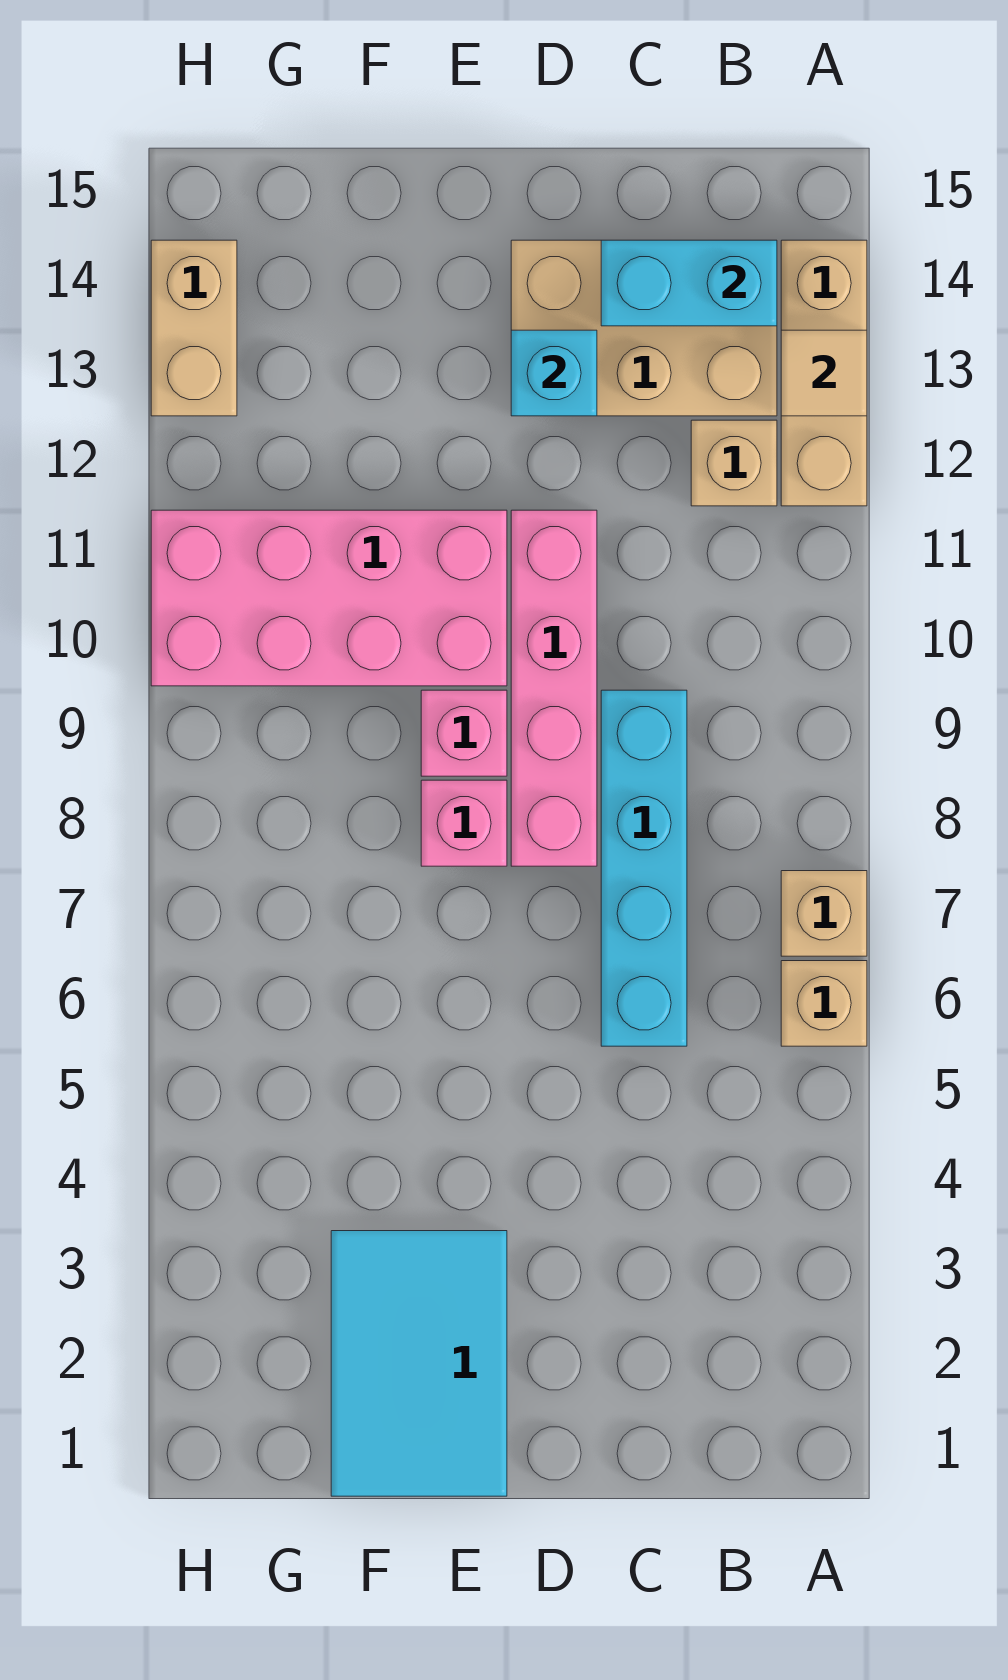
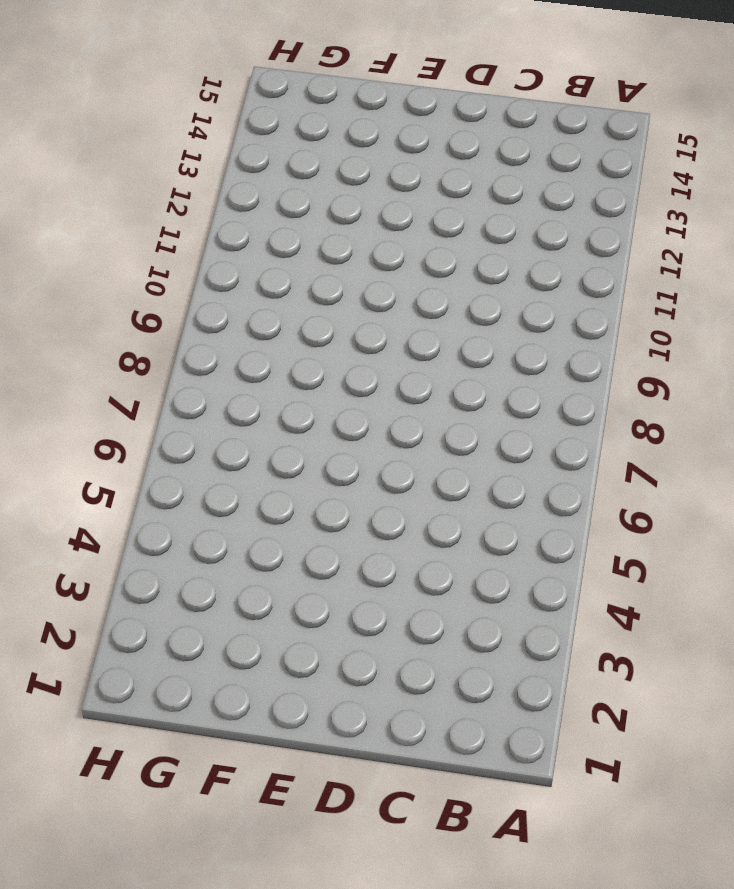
none -> tan 1x1 brick [781,961,867,1046]
none -> tan 1x1 brick [781,871,867,956]
none -> tan 1x3 brick [781,240,867,506]

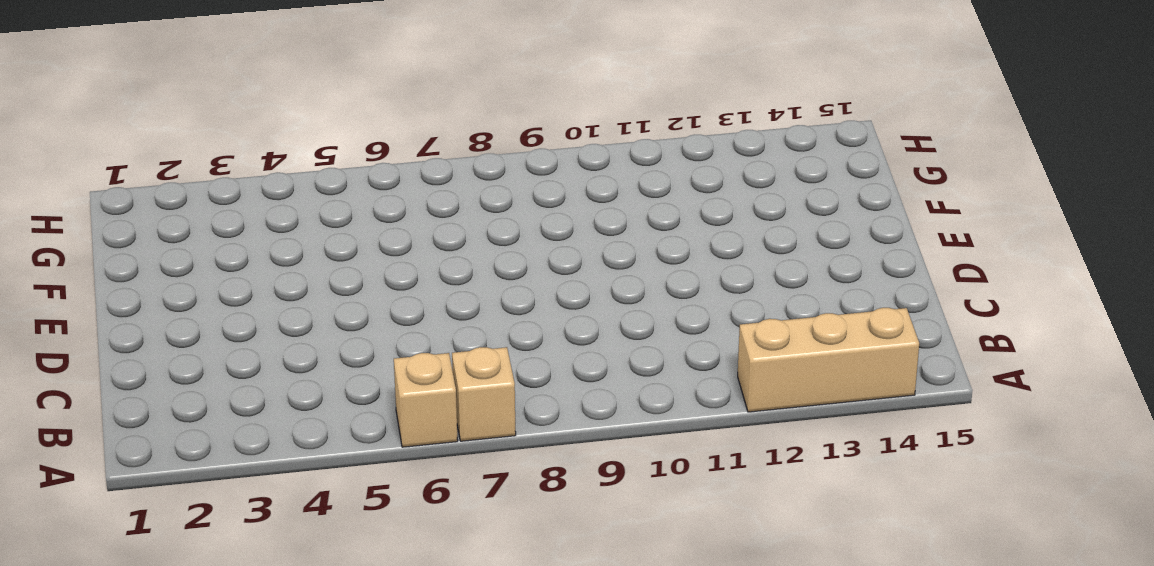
none -> tan 1x1 brick [691,420,777,506]
none -> tan 2x3 brick [511,240,777,416]
none -> cyan 1x4 brick [601,690,687,1046]

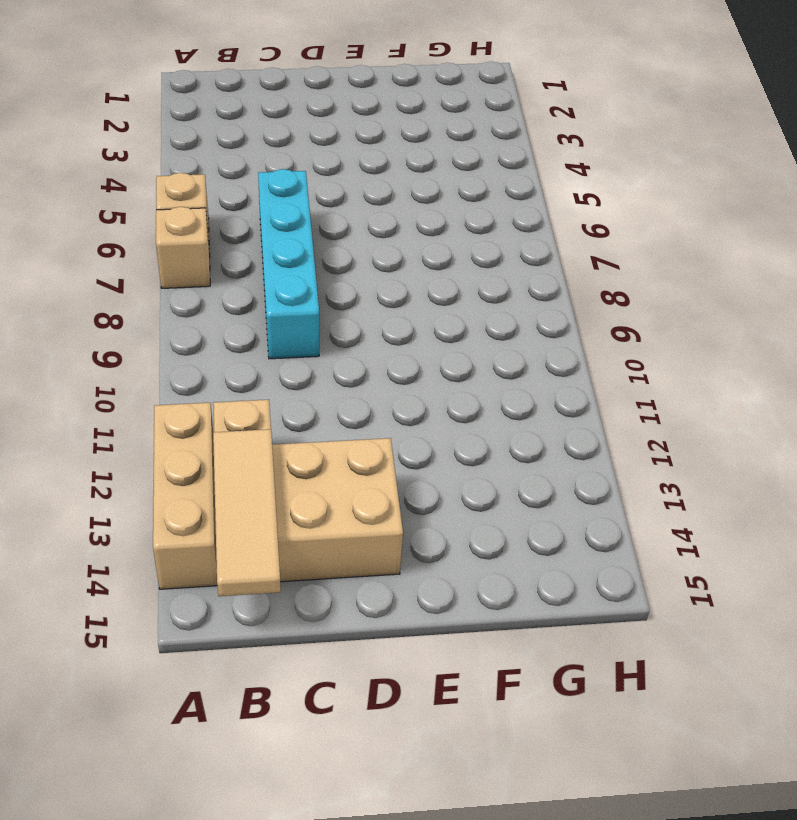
tan 1x3 tile [213,429,281,596] -> cyan 1x2 brick [601,240,777,326]
none -> pink 1x4 brick [511,510,597,866]
none -> cyan 2x3 tile [331,1231,507,1496]
none -> pink 1x1 brick [421,780,507,866]

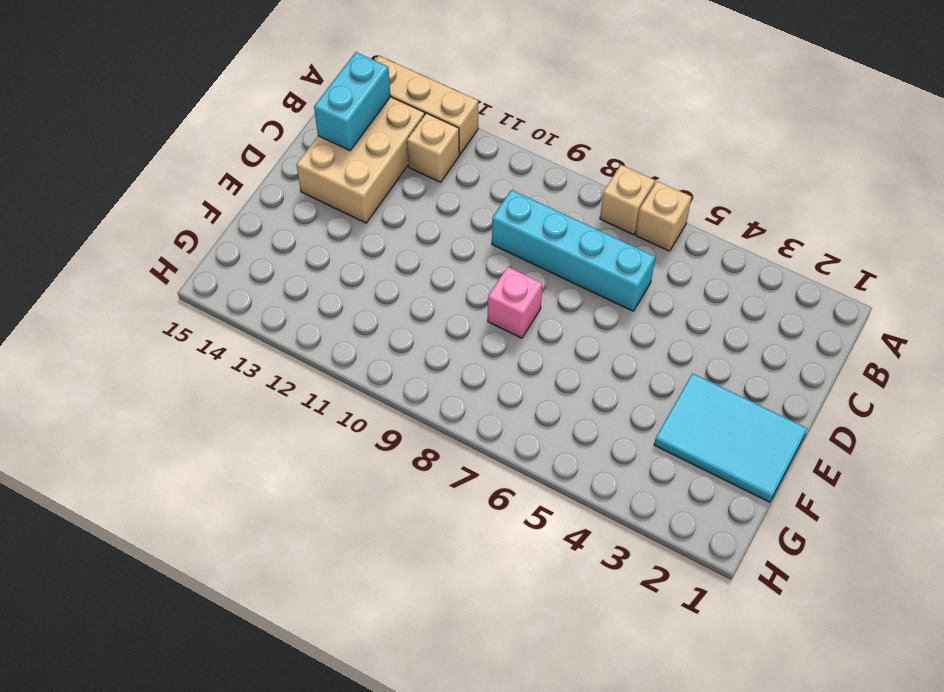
none -> pink 1x4 brick [511,510,597,866]
none -> pink 1x1 brick [421,690,507,776]
none -> pink 2x4 brick [151,510,507,686]

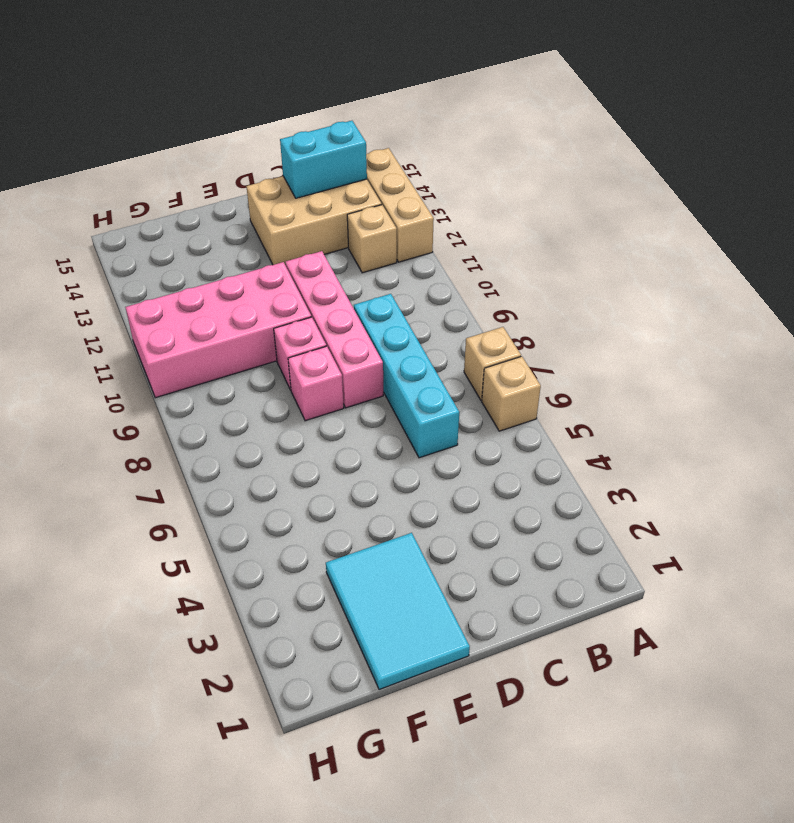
none -> tan 1x2 brick [151,240,237,416]
none -> tan 1x1 tile [781,330,867,416]
none -> cyan 1x1 brick [511,330,597,416]

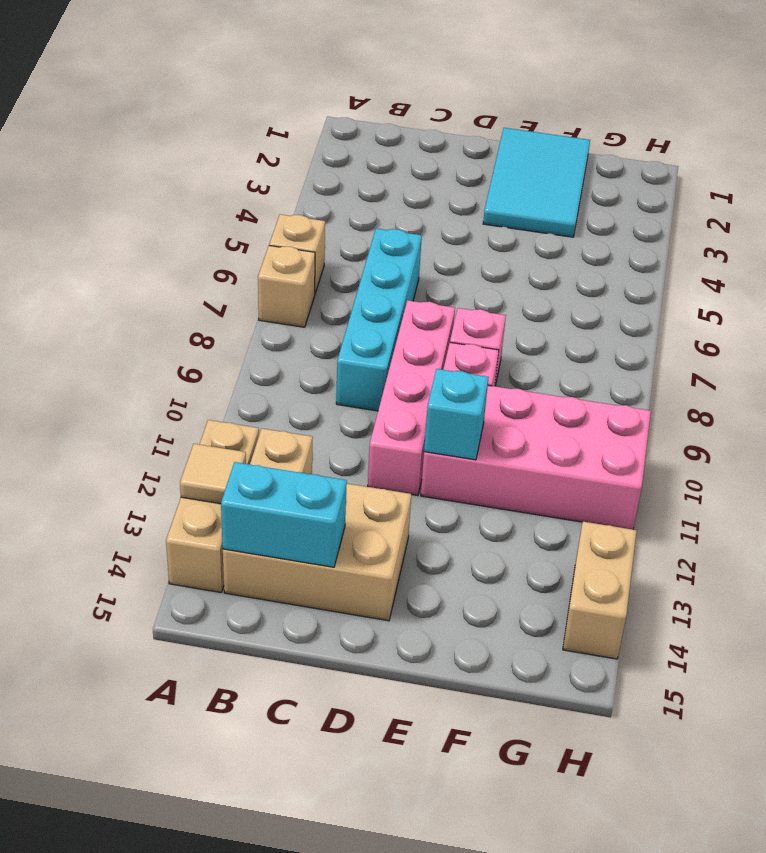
cyan 1x1 brick [424,369,489,460] -> cyan 1x1 brick moved to [511,330,597,416]

